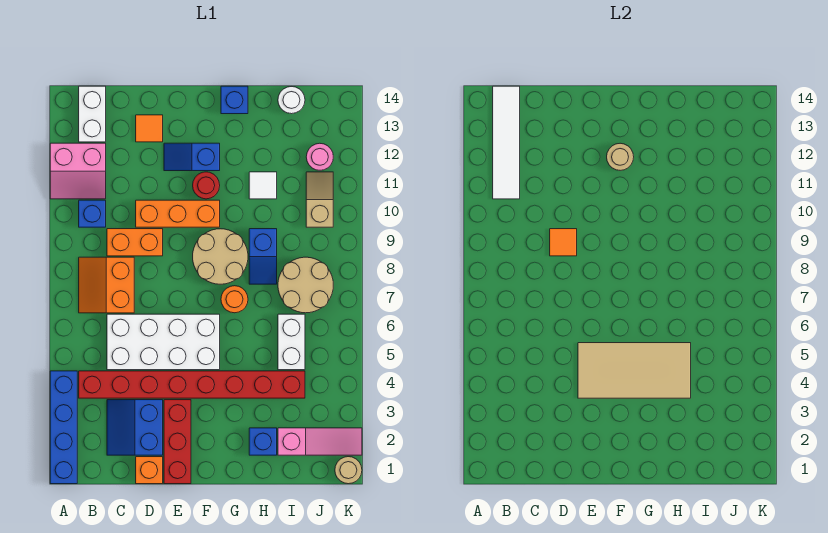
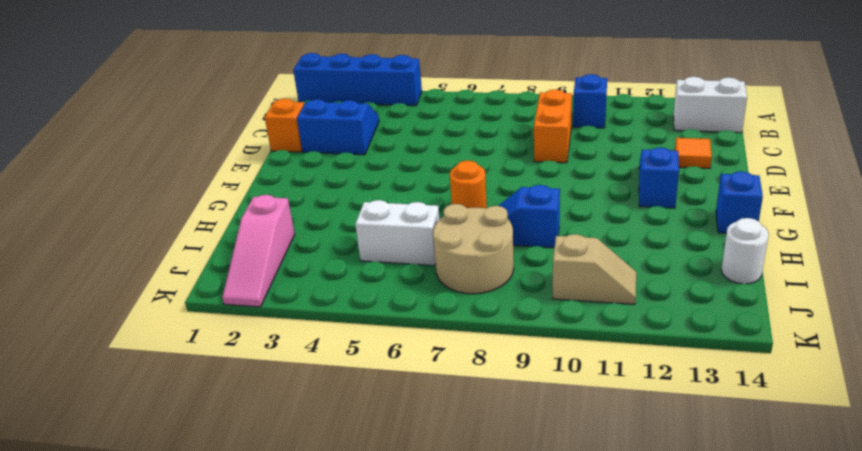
none -> pink 2x2 slope [50,143,106,199]
none -> red 1x8 brick [79,371,305,398]
none -> orange 2x2 slope [79,257,134,313]
none -> white 2x4 brick [107,314,220,370]

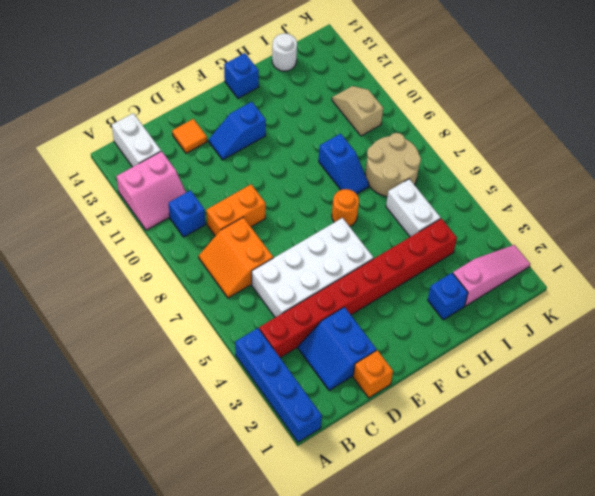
none -> orange 1x3 brick [136,200,220,227]
none -> red 1x3 brick [164,400,191,484]
none -> tan 2x2 round brick [193,229,248,284]
none -> red 1x1 round brick [193,172,220,199]

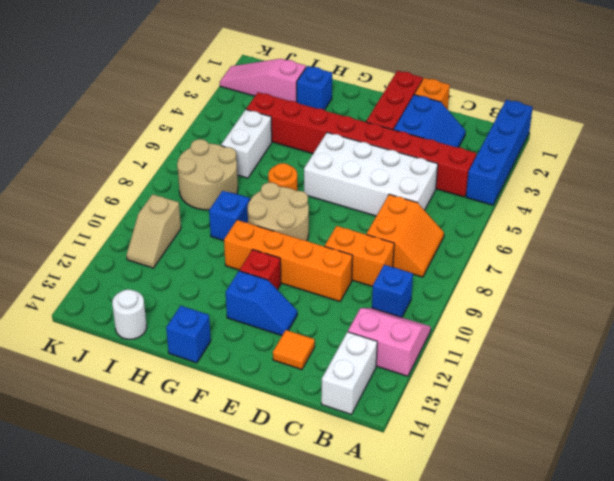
orange 1x4 brick [224,220,353,302] -> orange 1x3 brick [136,200,220,227]
red 1x1 brick [240,250,281,290] -> red 1x1 round brick [193,172,220,199]
none -> white 1x1 tile [249,172,277,199]
none -> pink 1x1 round brick [306,143,333,170]
none -> tan 1x1 round brick [335,457,362,484]
none -> white 1x4 tile [493,86,520,199]

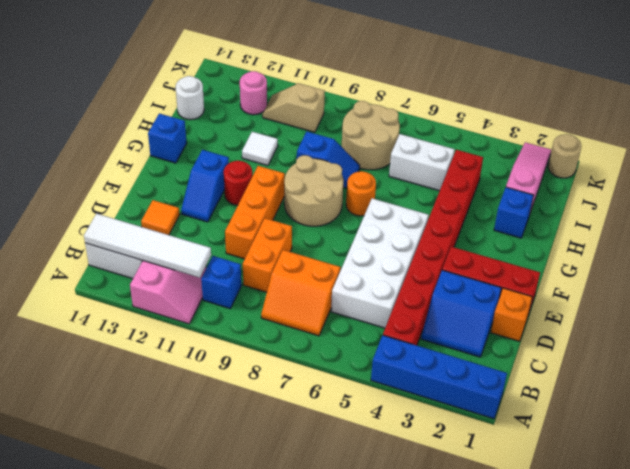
none -> orange 1x1 tile [550,229,577,256]
none -> tan 2x4 tile [578,343,691,398]
none -> tan 1x1 round brick [607,143,634,170]

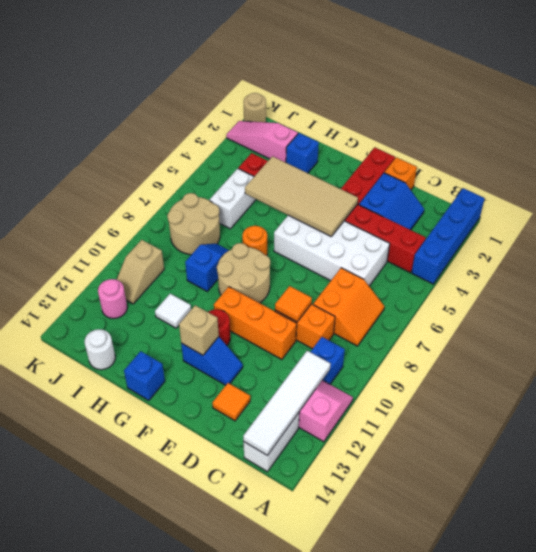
tan 1x1 brick [179,305,219,355] -> tan 1x1 round brick [607,143,634,170]

